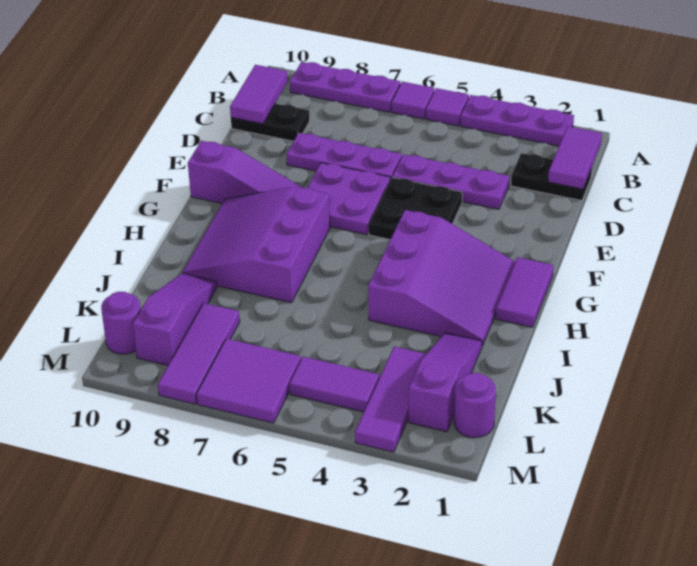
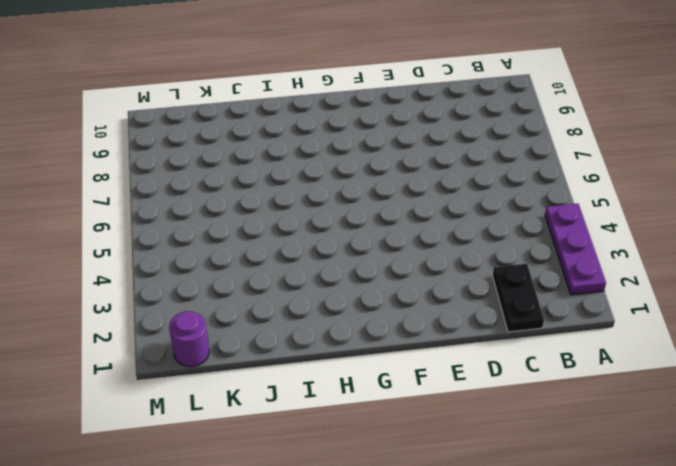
none -> purple 1x1 tile [426,88,469,126]
none -> purple 1x1 tile [392,82,435,119]
none -> purple 1x3 plate [290,62,400,112]

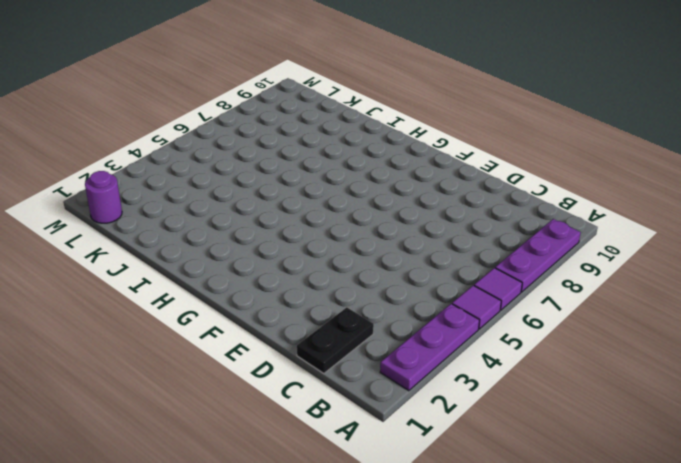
none -> black 1x2 plate [231,104,310,141]
none -> purple 1x3 plate [392,154,509,209]
none -> purple 1x3 plate [287,133,402,180]

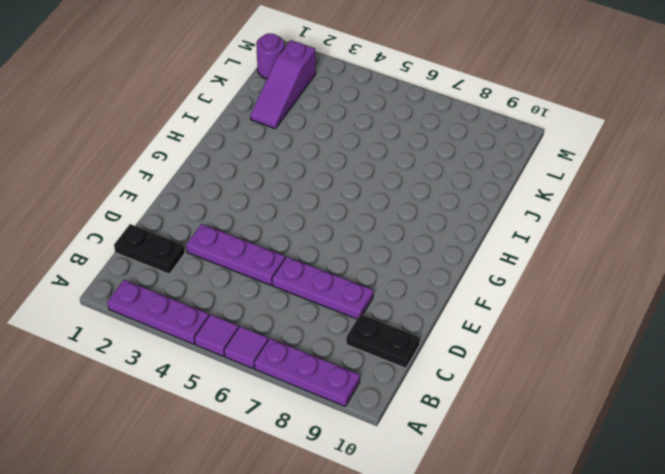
none -> black 2x2 plate [369,177,462,240]
none -> purple 2x2 plate [307,163,390,235]
none -> purple 1x3 slope [188,141,302,203]

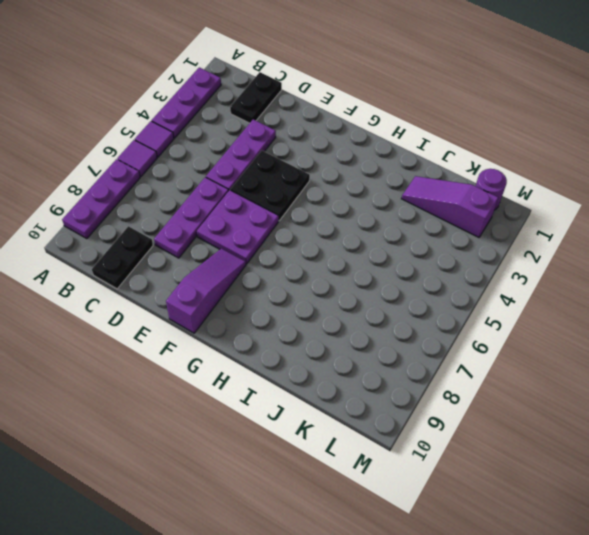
none -> purple 1x2 tile [496,257,553,327]
none -> purple 3x3 slope [368,210,515,346]
none -> purple 3x3 slope [183,186,330,303]

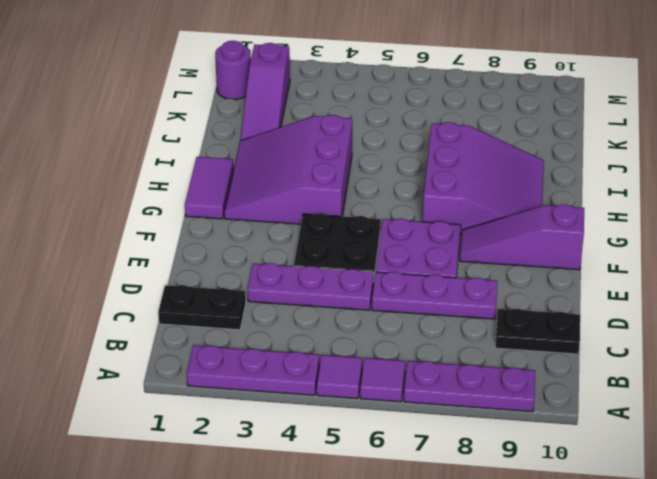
none -> purple 1x3 slope [133,273,217,365]
none -> purple 1x3 tile [355,347,426,452]
none -> purple 1x3 tile [158,303,240,404]

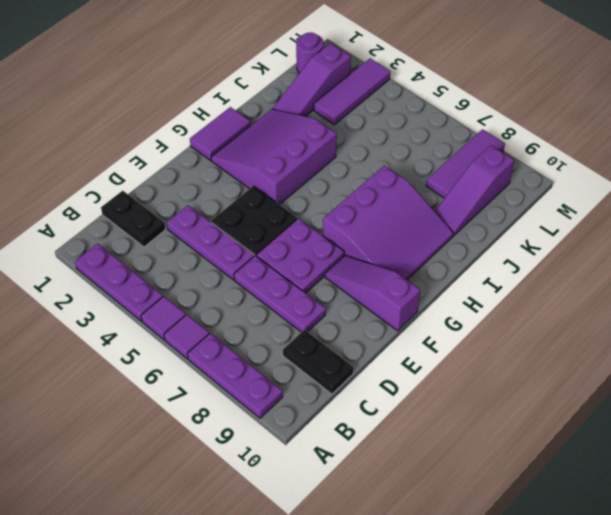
none -> purple 1x2 tile [289,357,379,412]
none -> purple 2x2 tile [196,339,301,423]
none -> purple 1x1 round brick [101,292,141,354]

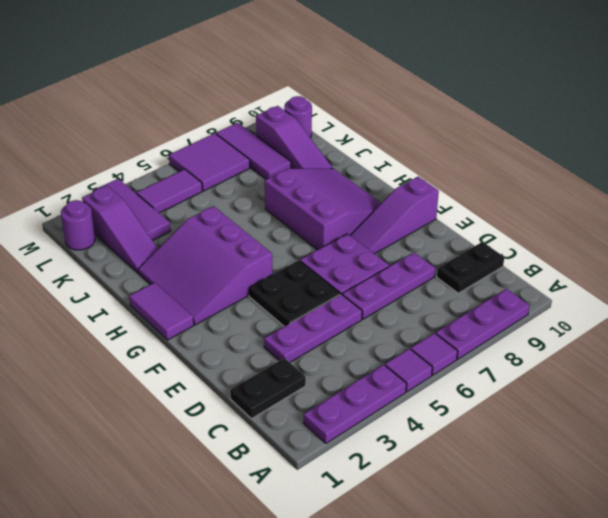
none -> purple 1x2 tile [548,126,602,189]
none -> purple 1x2 tile [230,65,288,124]

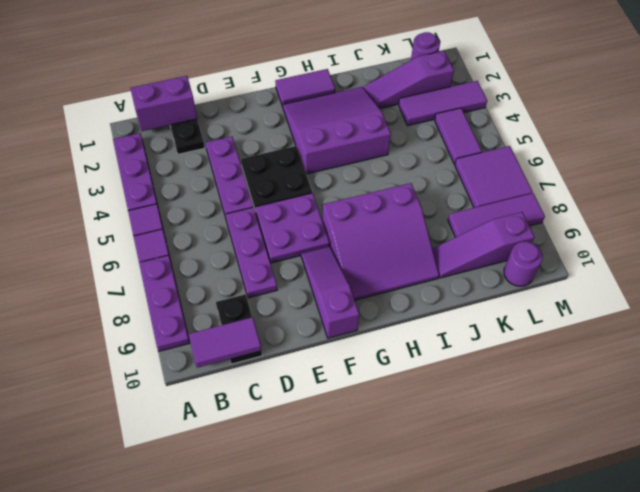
purple 1x2 brick [130,76,197,131] -> purple 1x2 tile [548,126,602,189]

